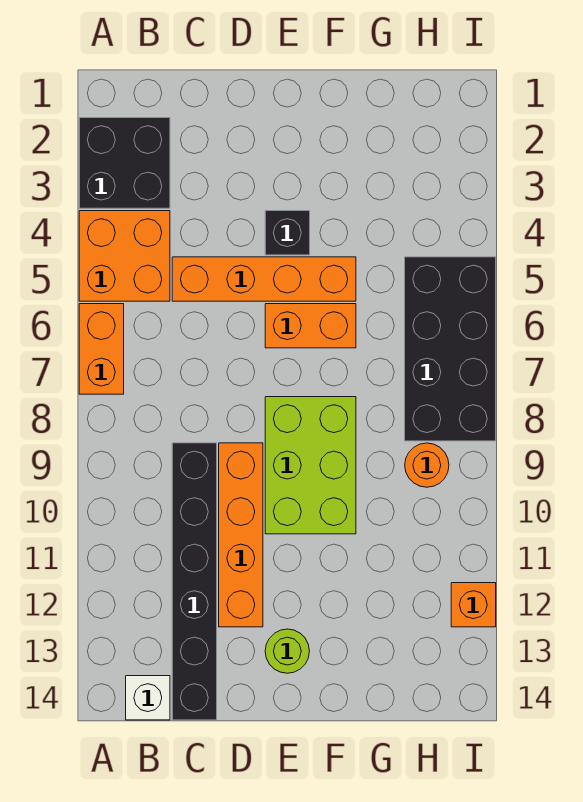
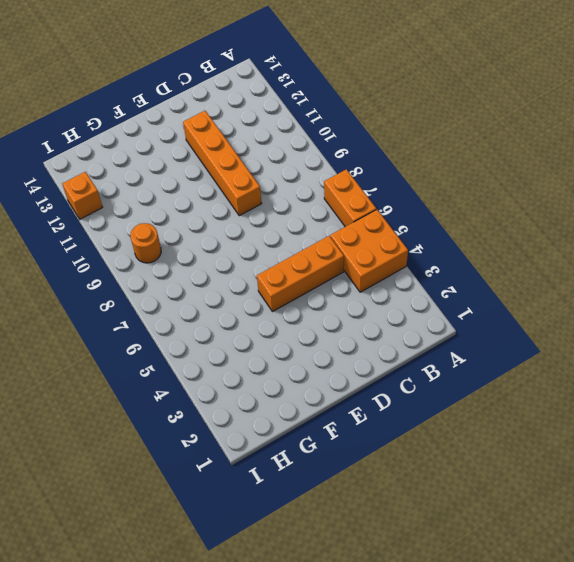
orange 1x3 brick [257,236,344,312] -> orange 1x4 brick [172,257,356,301]
none -> black 2x2 brick [79,118,170,208]
none -> white 1x1 brick [126,676,170,720]
none -> black 1x6 brick [172,443,217,720]

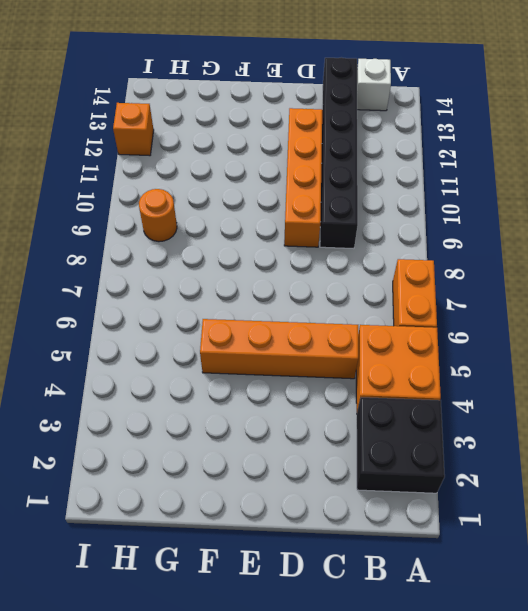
none -> black 1x1 brick [265,211,310,255]
none -> orange 1x2 brick [265,304,356,348]
none -> lime 2x3 brick [265,397,356,534]

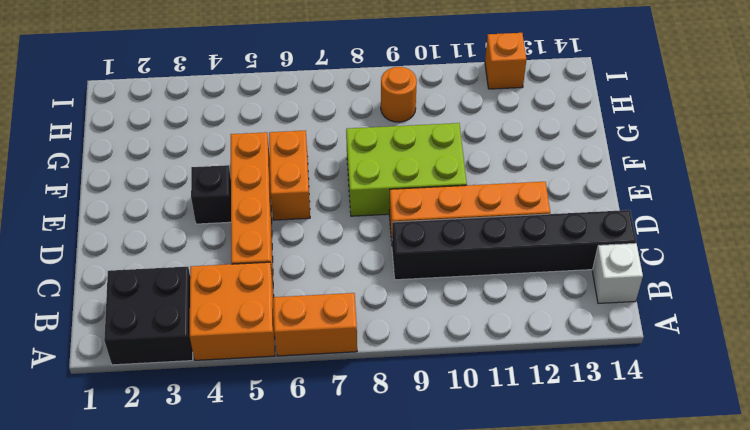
none -> lime 1x1 round brick [265,629,309,673]
none -> black 2x4 brick [405,257,496,441]

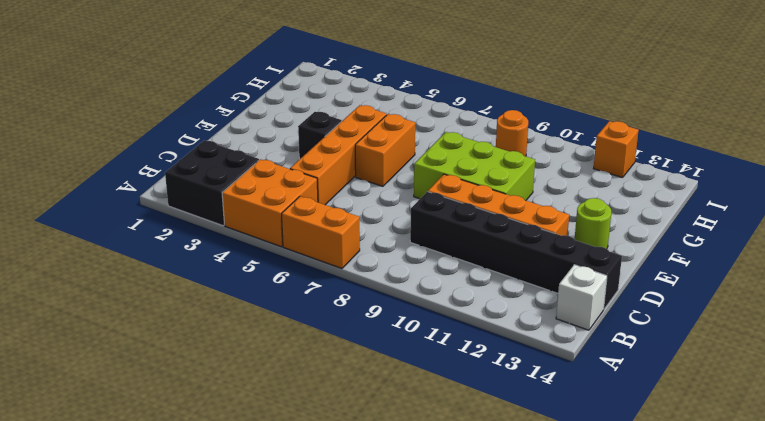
none -> black 2x4 brick [405,257,496,441]

